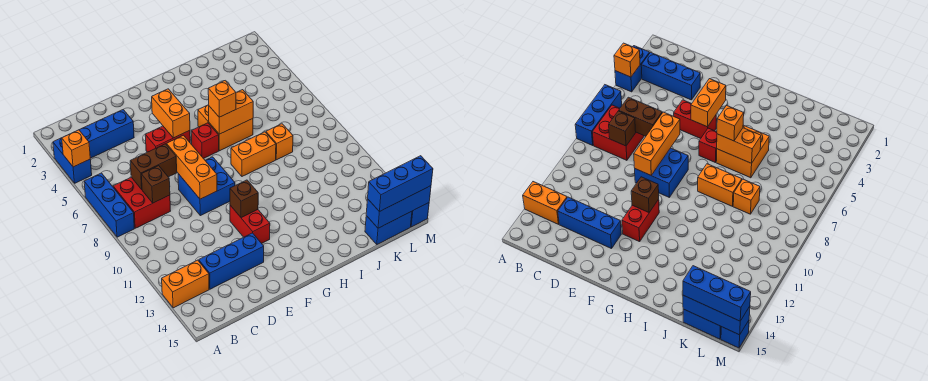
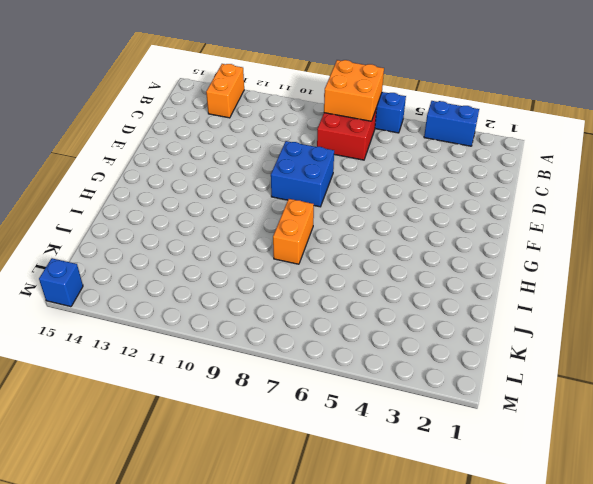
orange 2x2 brick [324,60,384,121] -> orange 2x2 brick moved to [198,105,253,151]
none -> blue 1x3 brick [80,110,134,158]
none -> blue 1x3 brick [199,233,264,289]
none -> red 1x2 brick [145,126,190,152]

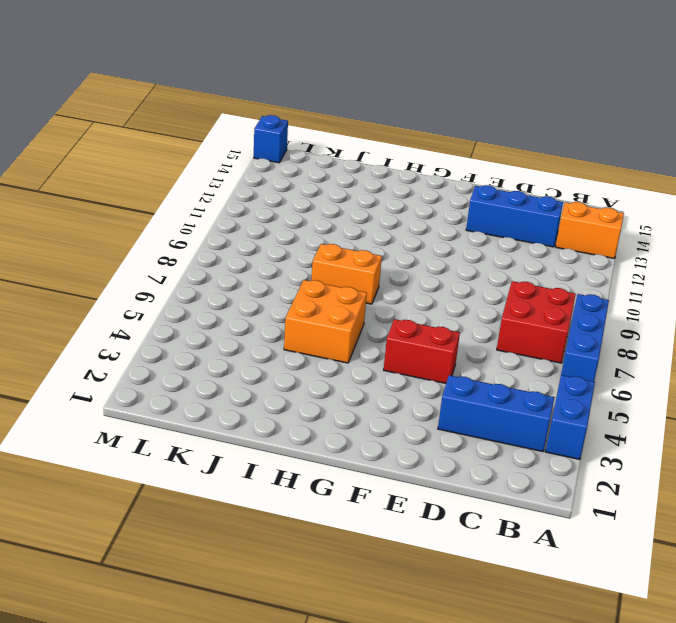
none -> blue 2x2 brick [178,157,235,216]
none -> red 1x2 brick [230,205,270,243]
none -> red 1x1 brick [191,123,219,159]

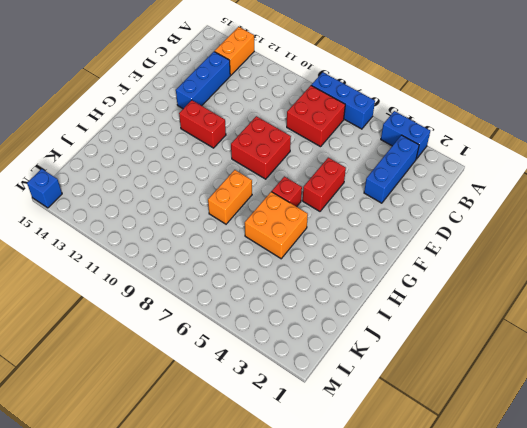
red 2x2 brick [231,116,291,179] -> blue 2x2 brick [178,157,235,216]
none -> orange 1x1 brick [266,124,293,160]
none -> blue 1x2 brick [365,211,412,244]
none -> orange 1x1 brick [62,130,90,167]

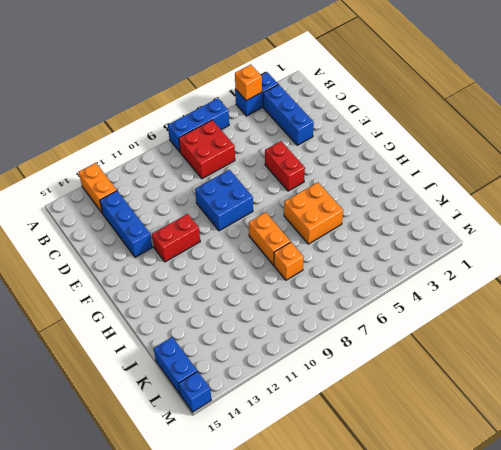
none -> red 1x1 brick [191,123,219,159]
none -> brown 1x2 brick [130,144,177,189]
none -> brown 1x1 brick [141,166,170,203]

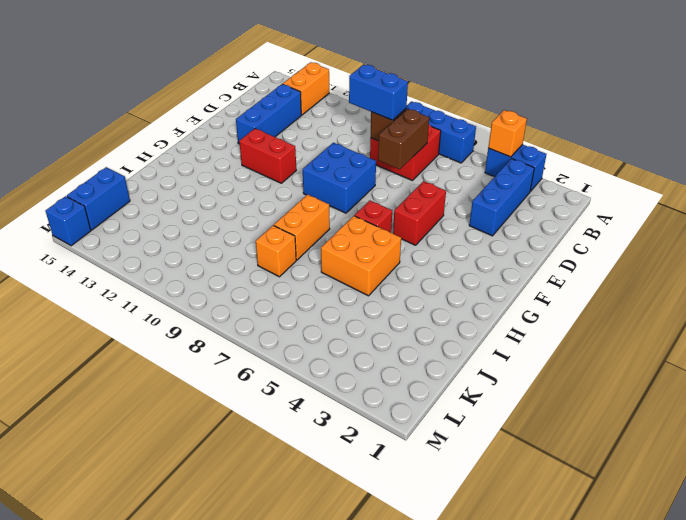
blue 1x2 brick [349,64,408,120] -> none
none -> orange 1x3 brick [167,135,217,199]
none -> orange 1x2 brick [152,89,190,138]
none -> brown 1x1 brick [230,180,258,218]

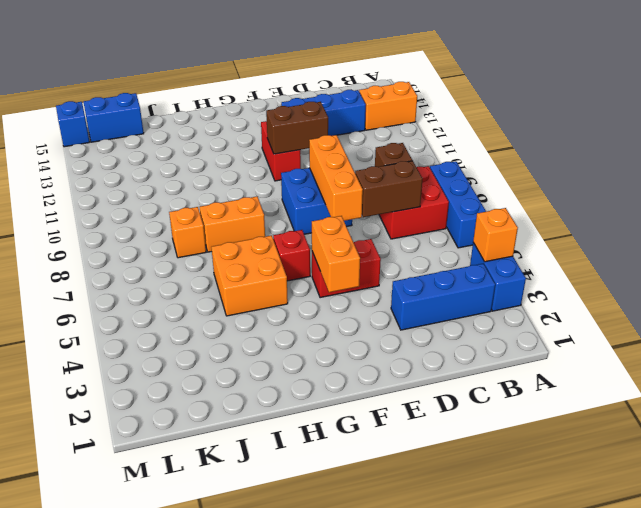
brown 1x2 brick [266,102,328,154] -> brown 1x1 brick [230,180,258,218]
none -> orange 1x2 brick [209,90,253,134]
none -> blue 1x3 brick [366,186,431,228]
none -> orange 1x1 brick [208,81,236,117]

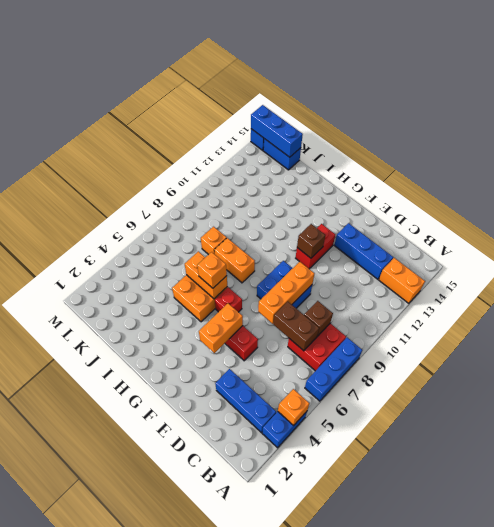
none -> blue 1x3 brick [368,156,433,212]

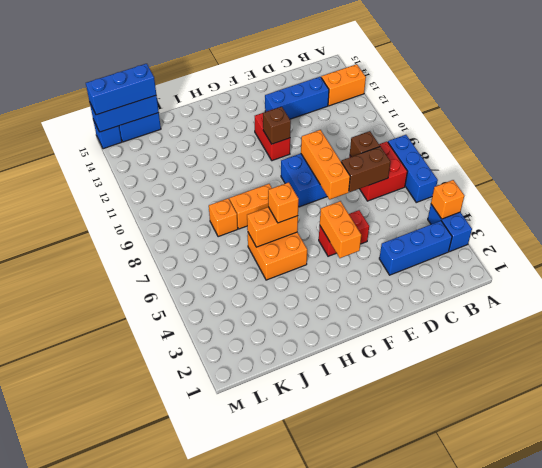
none -> red 1x1 brick [191,123,219,159]

